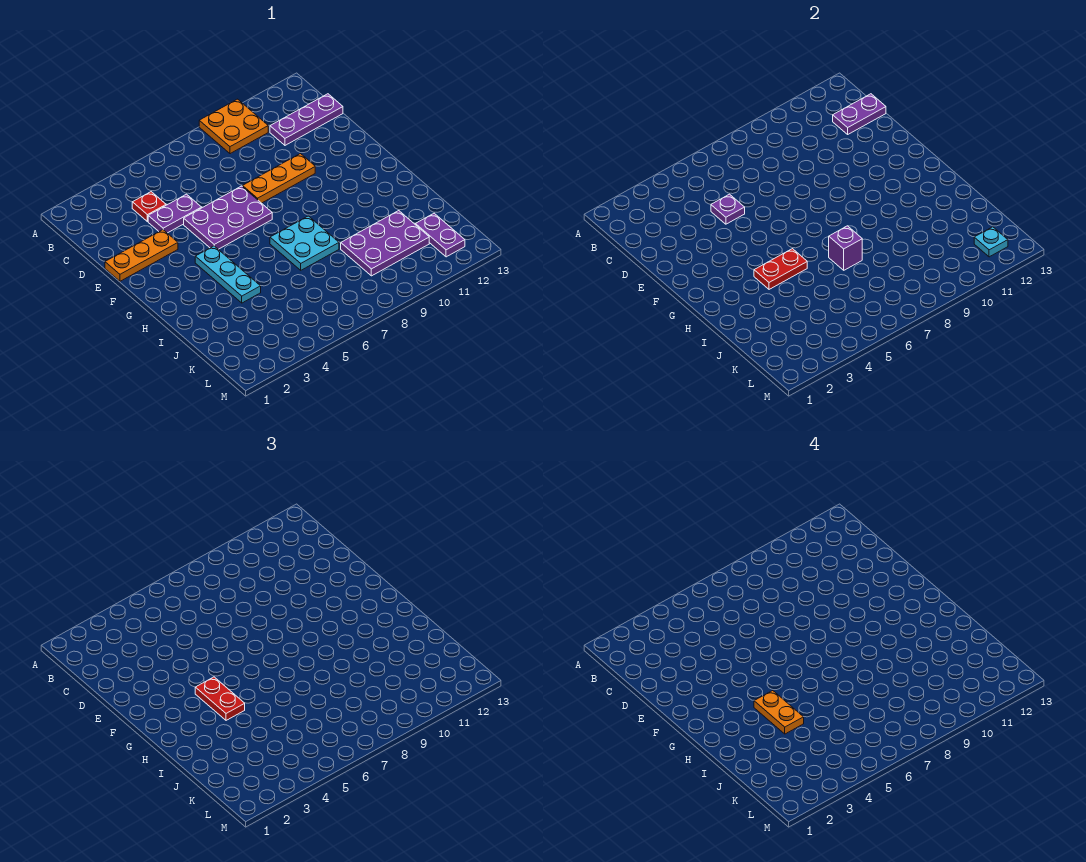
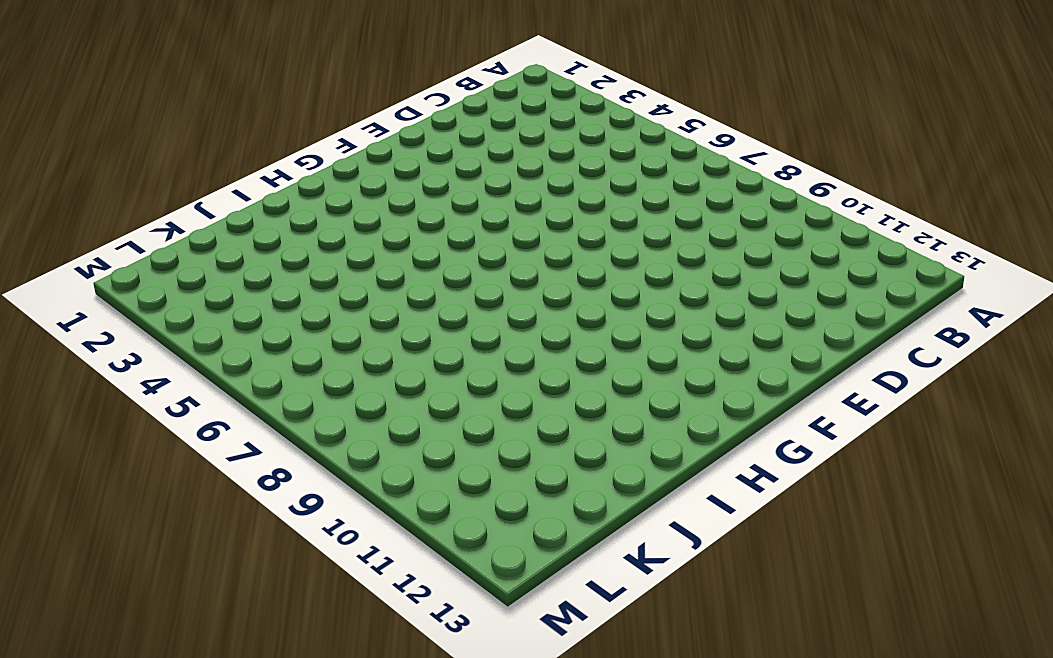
none -> orange 2x2 plate [199,99,268,154]
none -> red 1x1 plate [132,192,166,222]
none -> purple 1x3 plate [270,94,343,145]

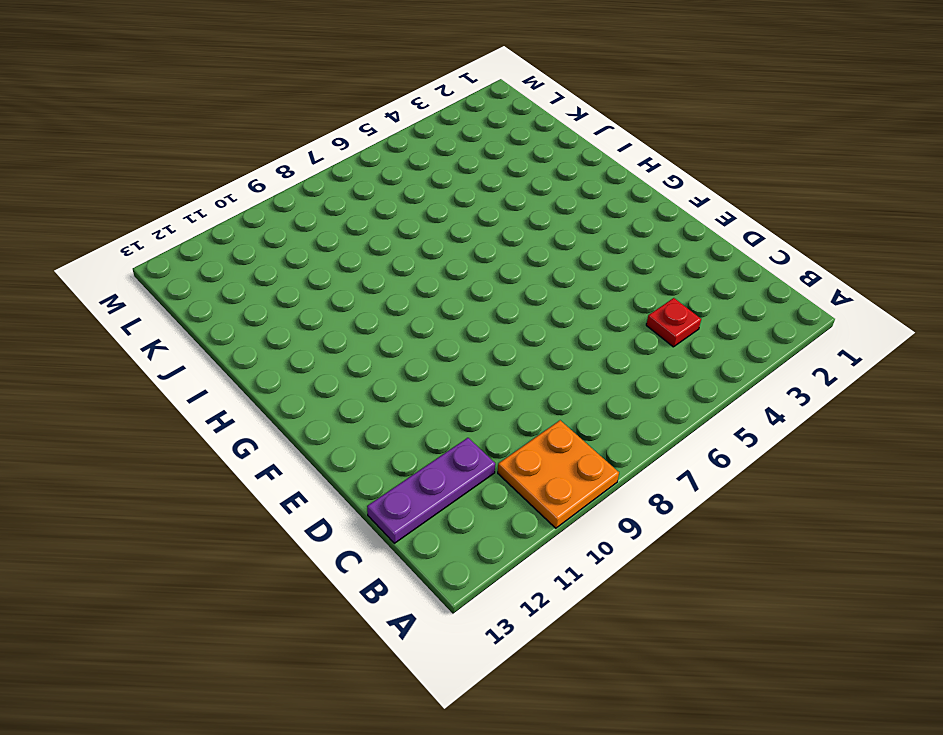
none -> purple 1x2 plate [148,194,202,233]
none -> orange 1x3 plate [105,230,178,281]
none -> purple 2x3 plate [184,186,272,249]

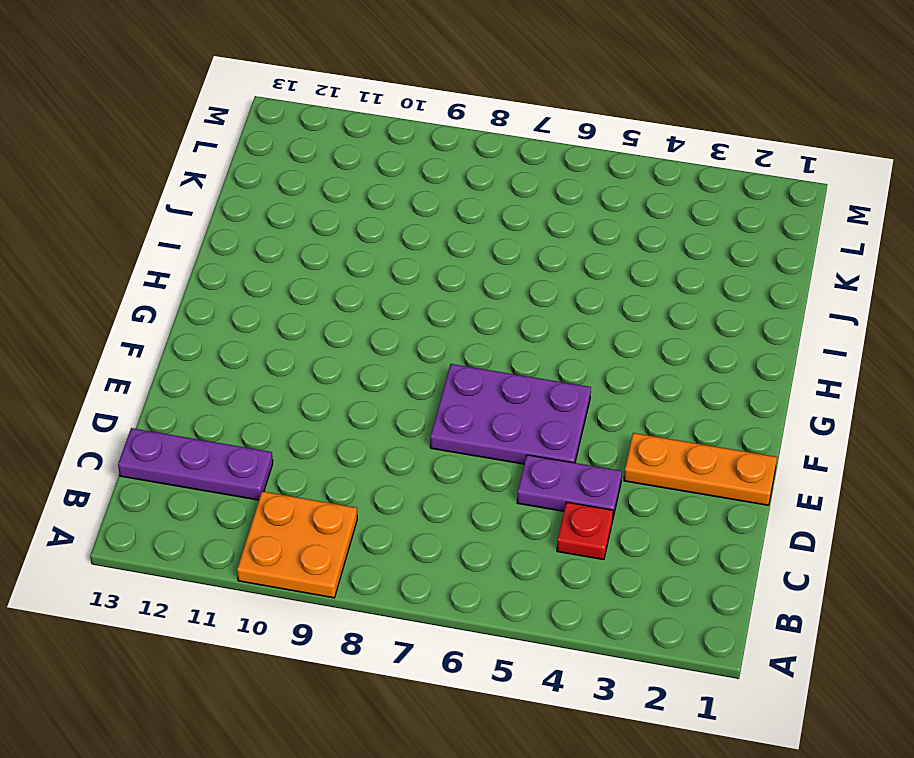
none -> orange 1x3 plate [243,154,315,203]
none -> cyan 1x3 plate [195,246,261,303]
none -> cyan 2x2 plate [270,216,339,270]

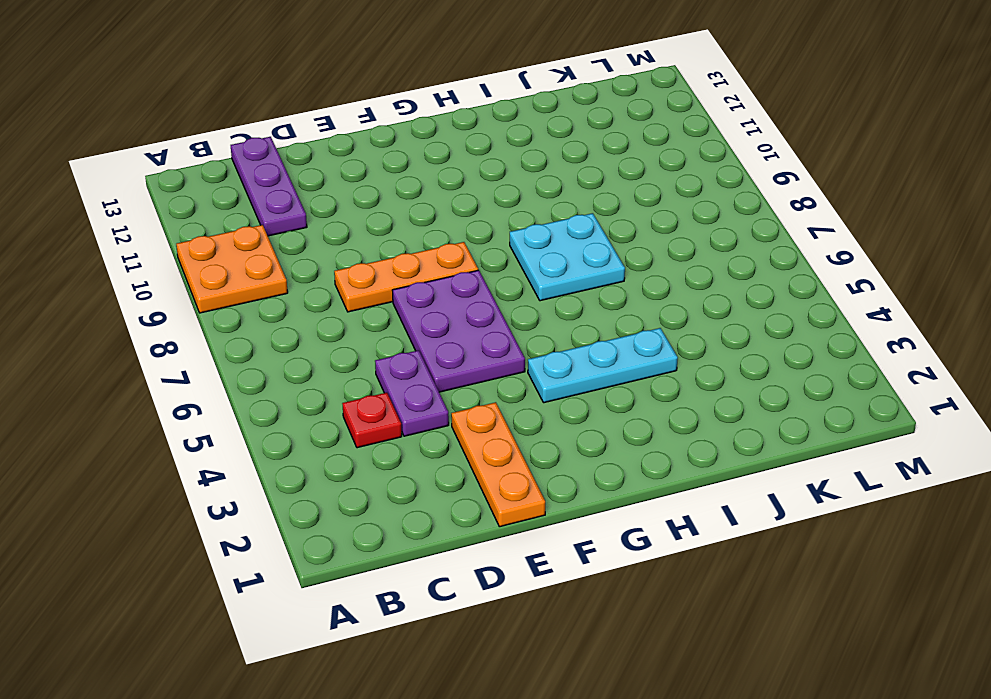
orange 1x3 plate [334,242,478,312] -> orange 1x3 plate turned to [243,154,315,203]
none -> purple 2x3 plate [341,211,429,276]
none -> purple 1x2 plate [415,213,465,257]
none -> purple 1x2 plate [833,94,886,134]

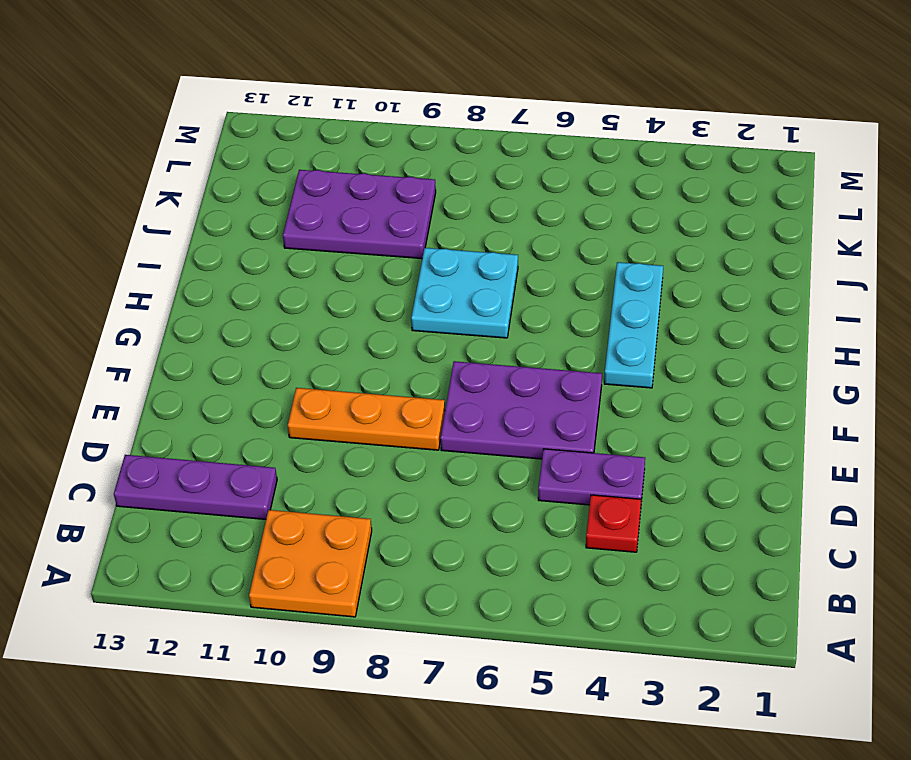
none -> orange 1x3 plate [105,230,178,281]
none -> purple 1x2 plate [415,213,465,257]
none -> purple 1x2 plate [833,94,886,134]

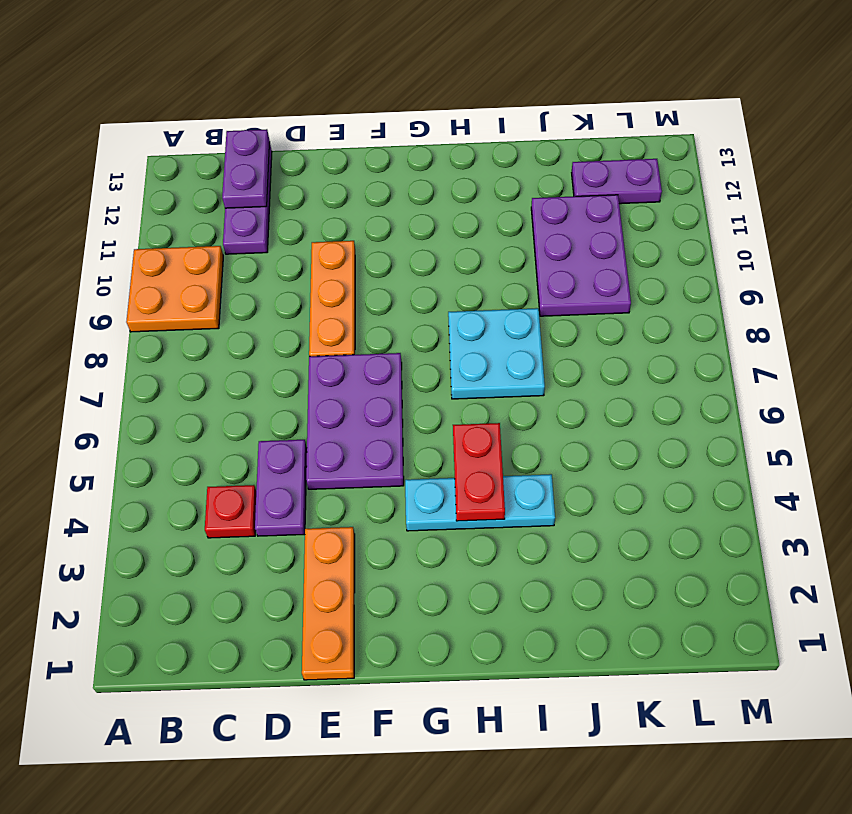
none -> purple 1x1 plate [711,194,745,224]
none -> purple 1x1 brick [829,226,862,270]
none -> cyan 1x1 plate [974,227,1008,257]

